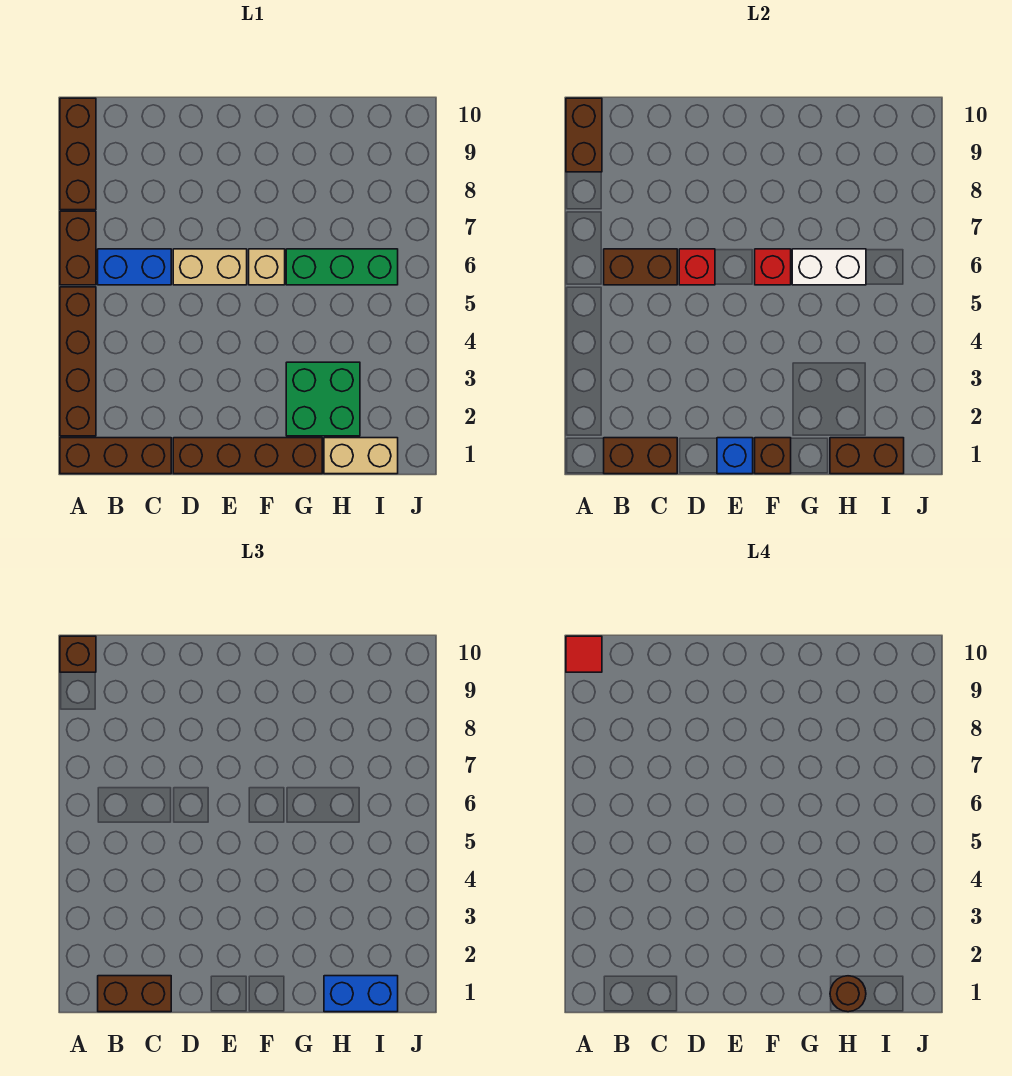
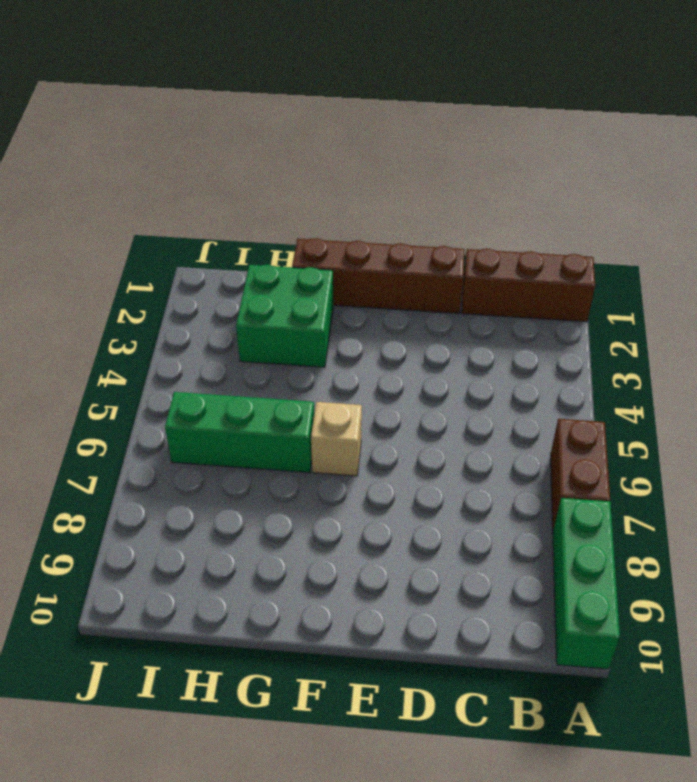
green 1x3 brick [553,498,620,669] -> brown 1x3 brick [60,98,96,210]
none -> brown 1x4 brick [60,287,96,436]
none -> blue 1x2 brick [98,249,171,285]
none -> tan 1x2 brick [173,249,247,285]

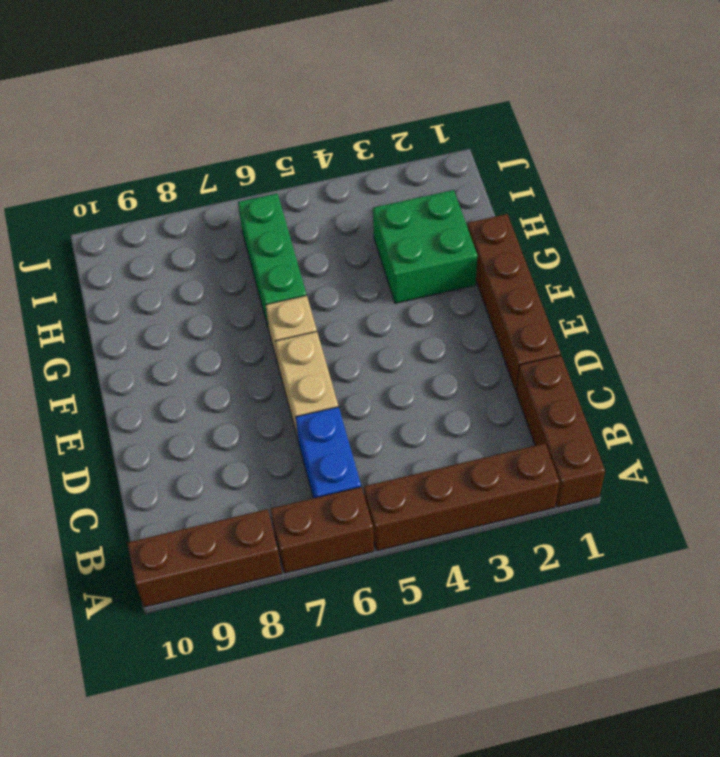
none -> tan 1x2 brick [324,438,398,474]
none -> brown 1x2 brick [566,98,602,172]
none -> brown 1x2 brick [604,438,677,474]

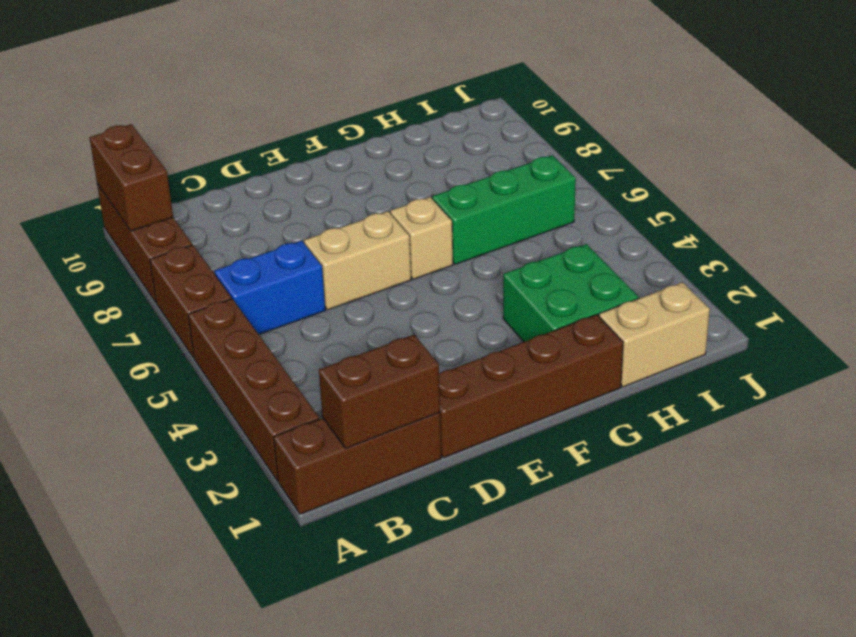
none -> brown 1x2 brick [604,249,677,285]
none -> red 1x1 brick [679,249,715,285]
none -> blue 1x1 brick [717,438,753,474]

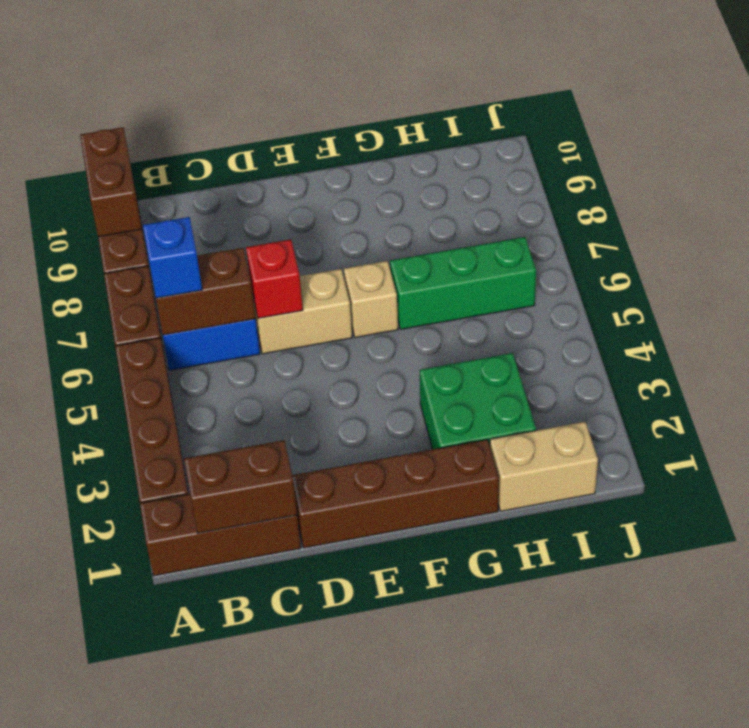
blue 1x1 brick [143,217,202,298] -> blue 1x1 brick moved to [717,438,753,474]
none -> brown 1x1 brick [755,438,791,474]
none -> red 1x1 brick [755,249,791,285]
none -> white 1x2 brick [792,249,866,285]

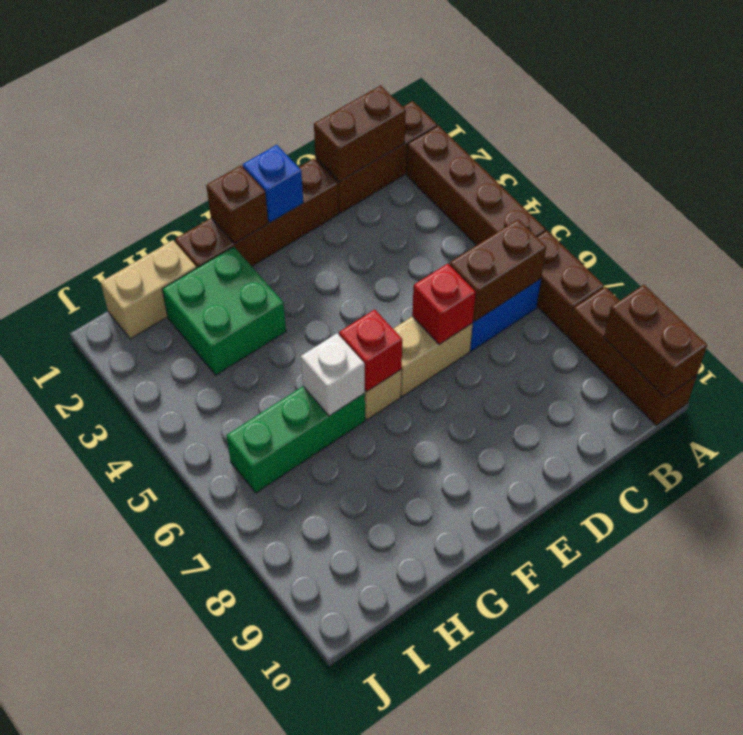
white 1x1 brick [301,333,365,416] -> white 1x2 brick [792,249,866,285]
none -> brown 1x2 brick [830,438,904,474]
none -> brown 1x1 brick [60,636,96,672]
none -> brown 1x2 brick [98,976,171,1012]

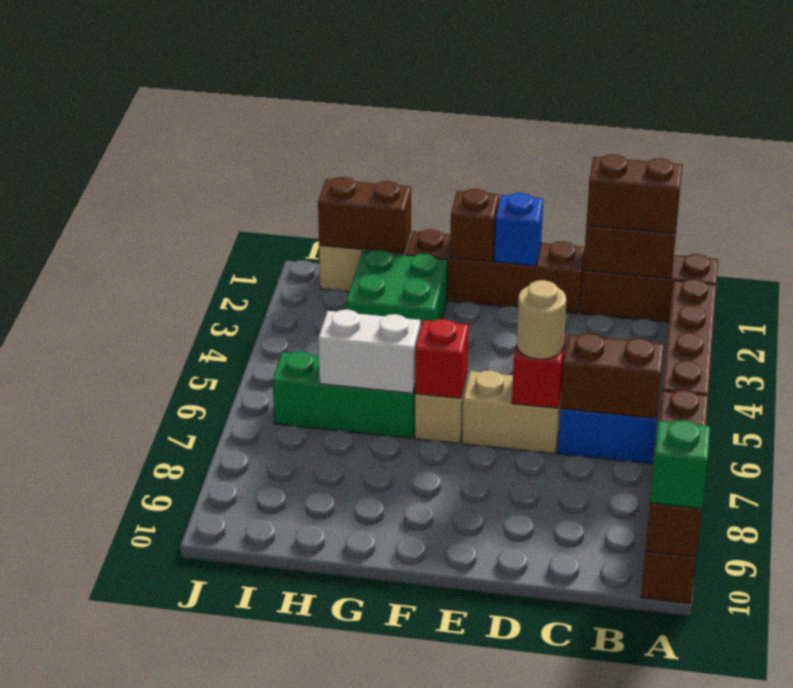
green 1x1 brick [650,420,710,509] -> brown 1x1 brick [60,636,96,672]
tan 1x1 round brick [517,280,566,359] -> none
none -> blue 1x2 brick [324,976,398,1012]
none -> red 1x1 tile [566,636,602,672]
none -> brown 1x1 round brick [830,976,866,1012]

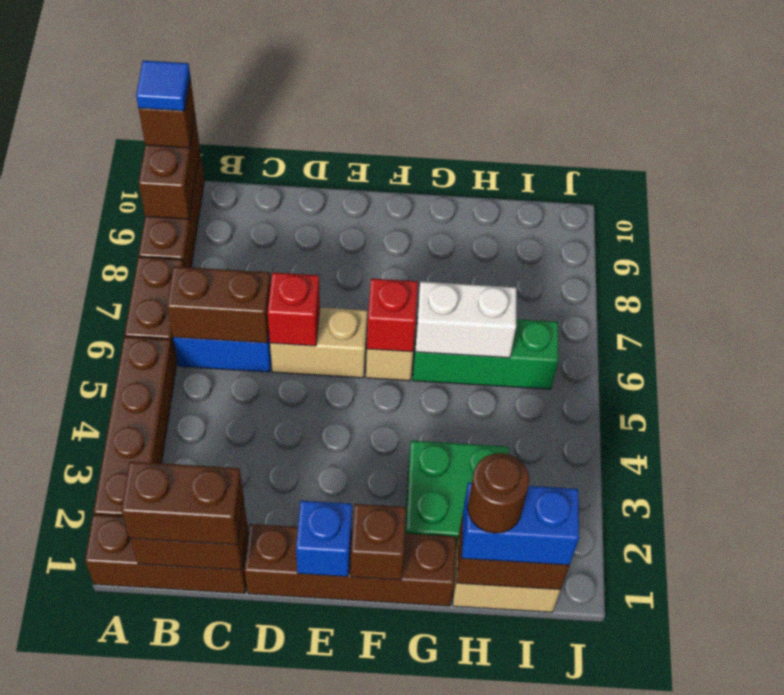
blue 1x1 tile [136,61,190,111] -> red 1x1 tile [566,636,602,672]

